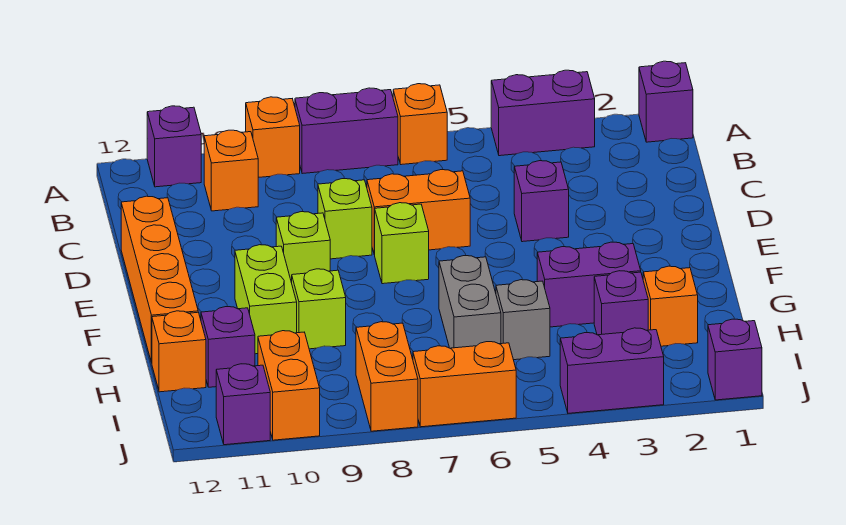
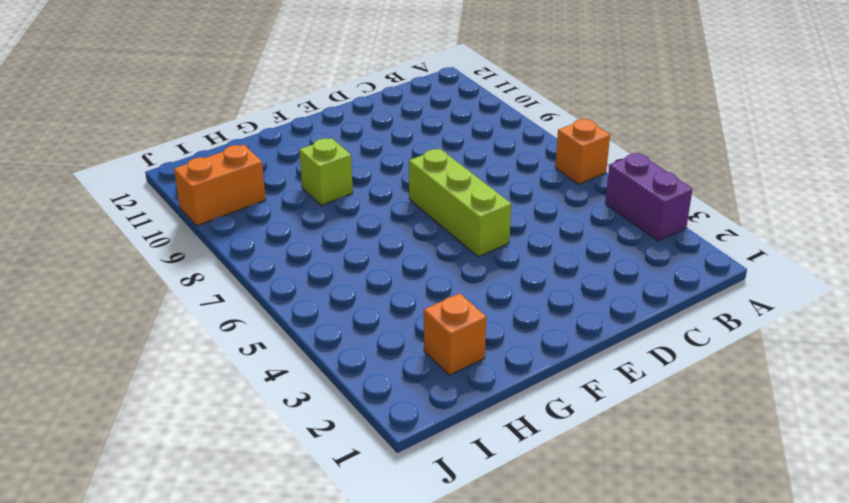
lime 1x3 brick [409,149,511,257] -> lime 1x1 brick [375,203,429,284]
none -> purple 1x1 brick [639,61,693,142]
none -> purple 1x2 brick [295,88,398,174]
none -> orange 1x1 brick [246,97,300,178]

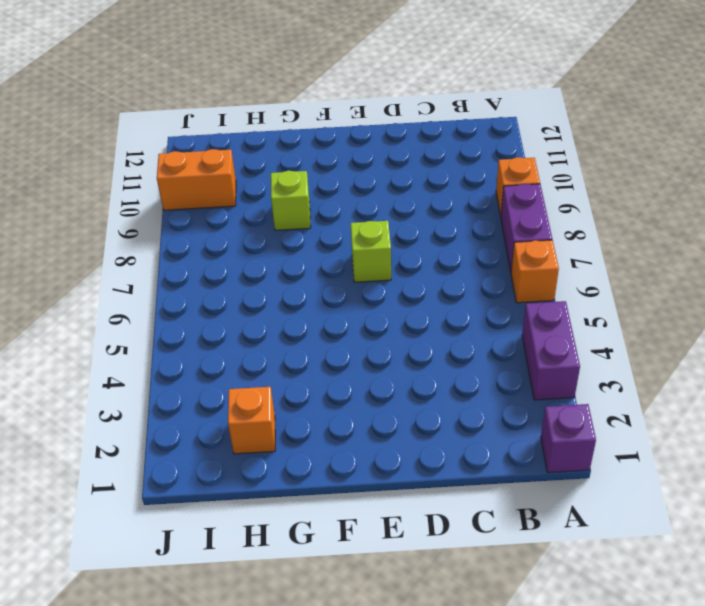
none -> purple 1x1 brick [147,106,201,187]
none -> orange 1x1 brick [204,130,258,211]
none -> purple 1x1 brick [514,161,569,242]

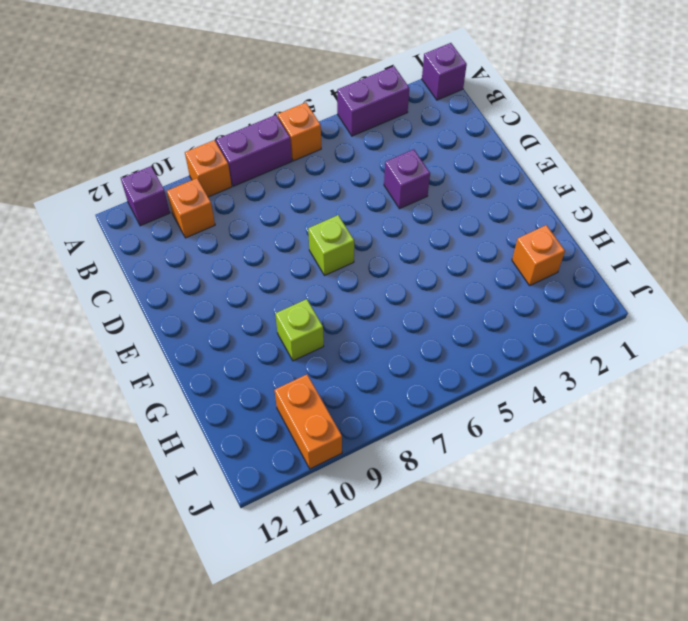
none -> orange 1x2 brick [367,169,470,255]
none -> lime 1x1 brick [318,179,372,259]
none -> orange 1x4 brick [121,196,198,363]

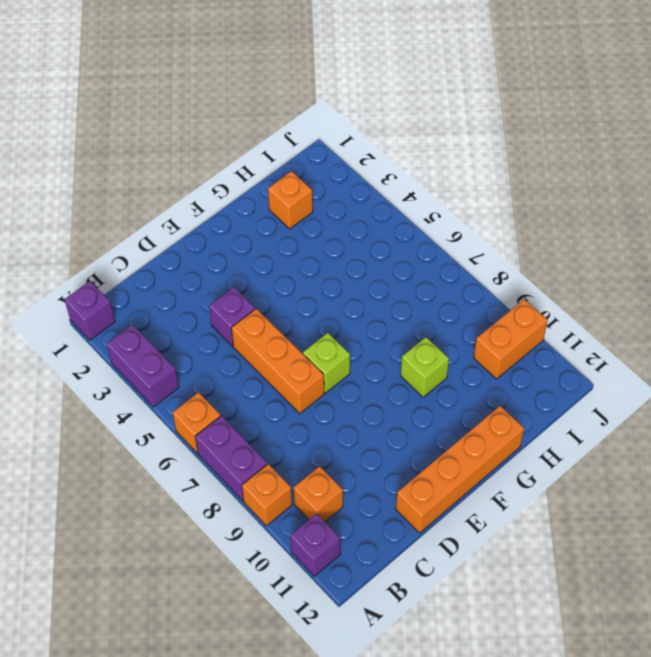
orange 1x3 brick [231,309,324,413] -> orange 1x2 brick [367,169,470,255]
none -> lime 1x1 brick [318,179,372,259]
none -> lime 1x1 brick [276,212,330,283]
none -> lime 1x2 brick [235,245,297,354]

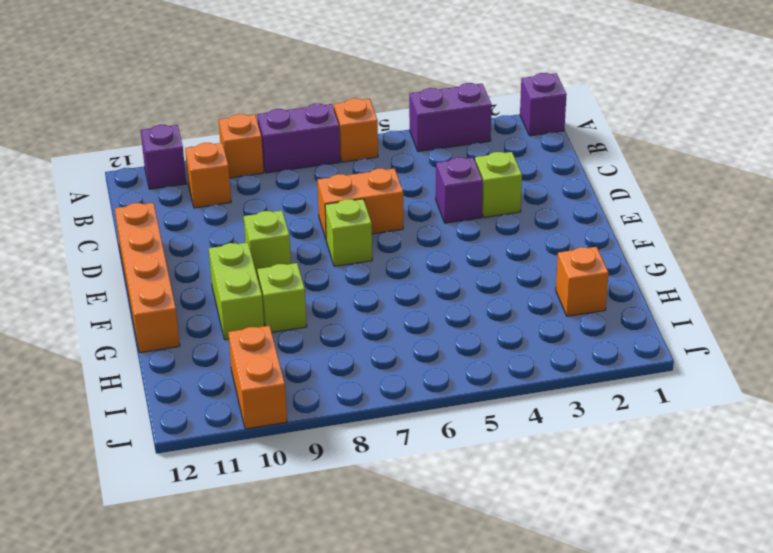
lime 1x1 brick [475,152,522,217] -> lime 1x1 brick moved to [318,179,372,259]
none -> purple 1x2 brick [537,242,641,327]
none -> grey 1x2 brick [439,255,501,348]
none -> purple 1x1 brick [594,271,648,335]

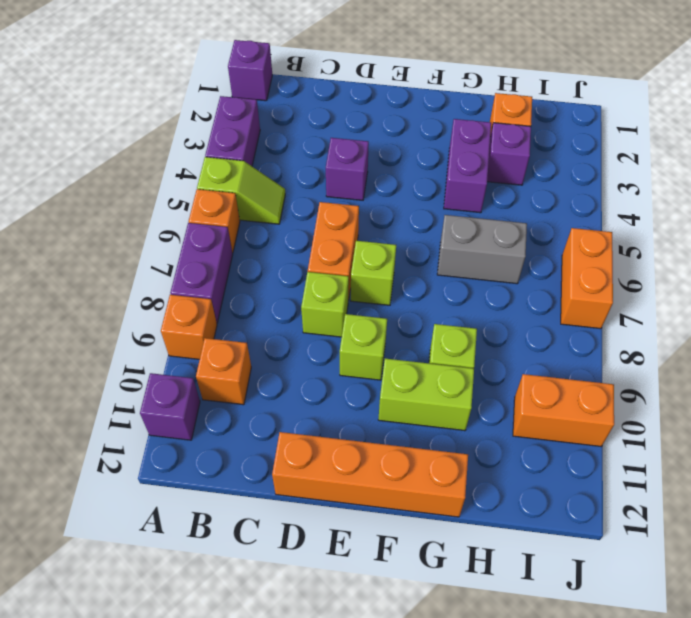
lime 1x2 slope [197,157,285,224] -> none
none -> grey 1x1 brick [496,280,550,360]
none -> purple 1x1 brick [201,307,255,387]
none -> orange 1x1 brick [152,311,206,392]

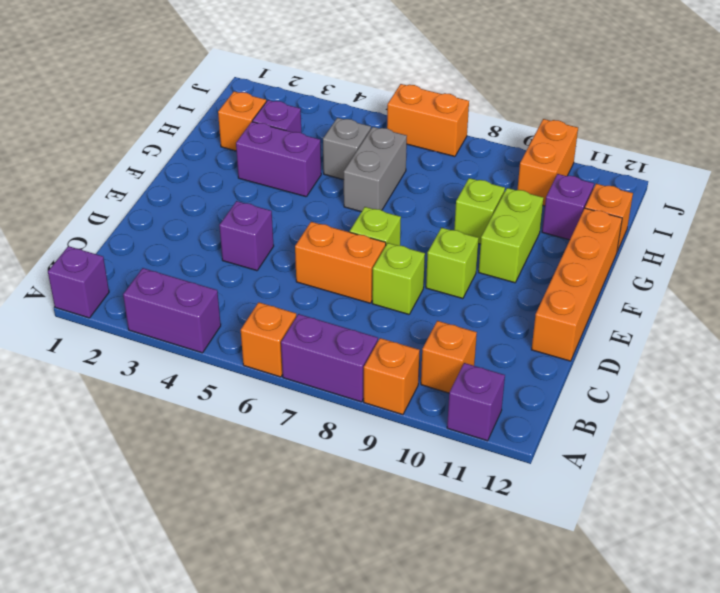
none -> orange 1x2 brick [356,322,418,431]
none -> purple 1x1 brick [708,319,762,400]
none -> purple 1x2 brick [560,328,664,413]

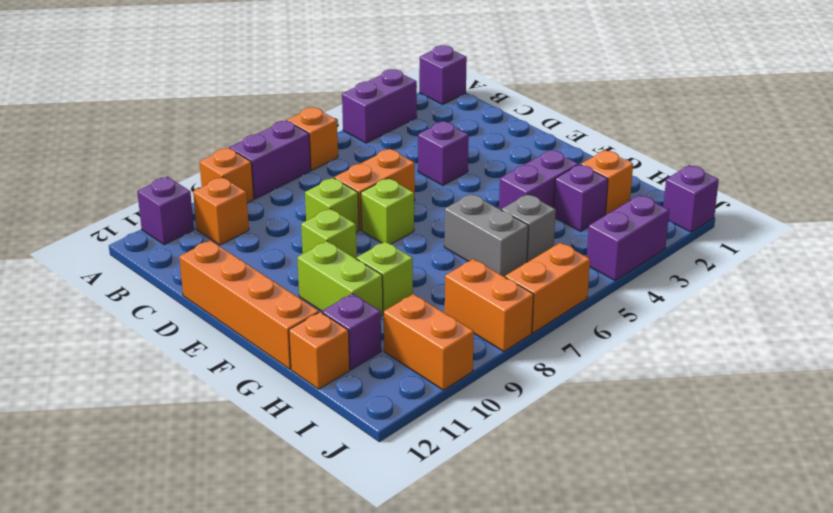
none -> purple 1x1 brick [216,364,270,445]

